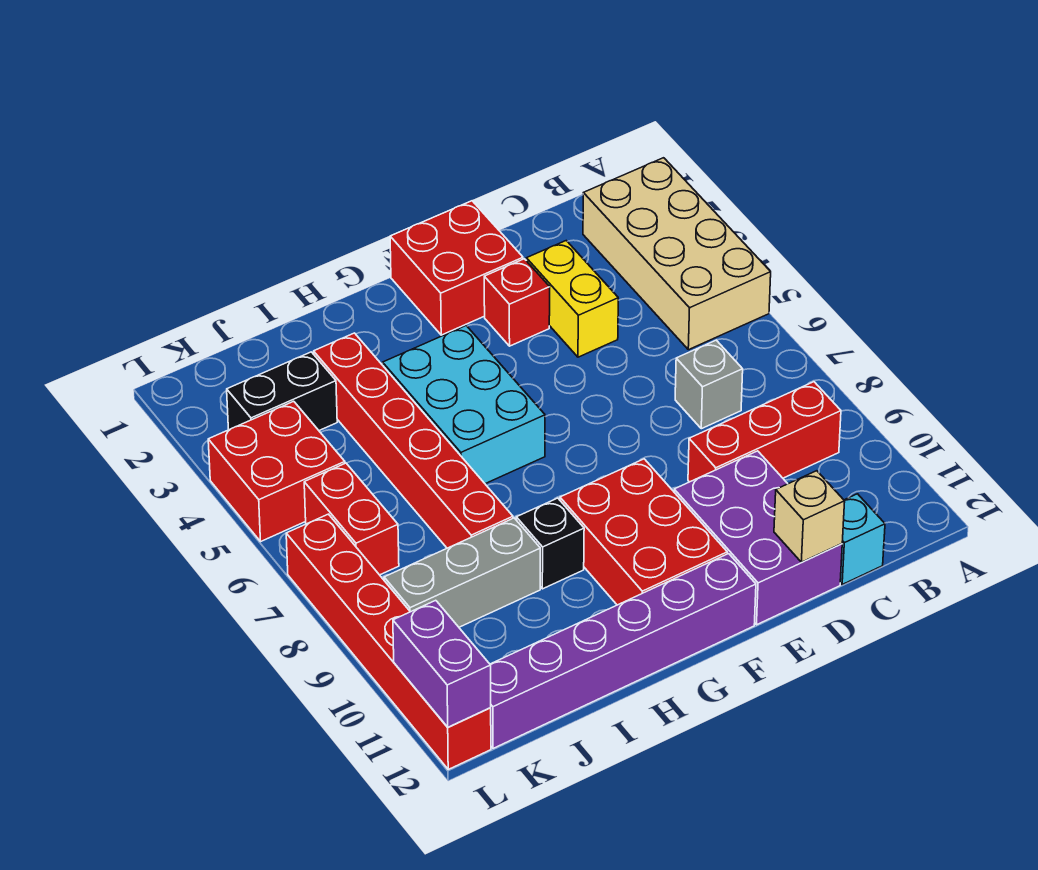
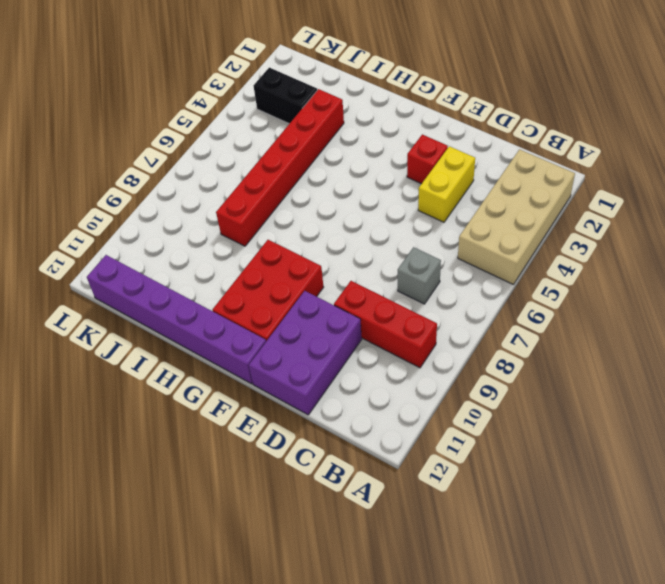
none -> cyan 1x1 brick [840,494,885,584]
none -> red 2x2 brick [390,201,523,335]
none -> cyan 2x3 brick [383,326,545,484]

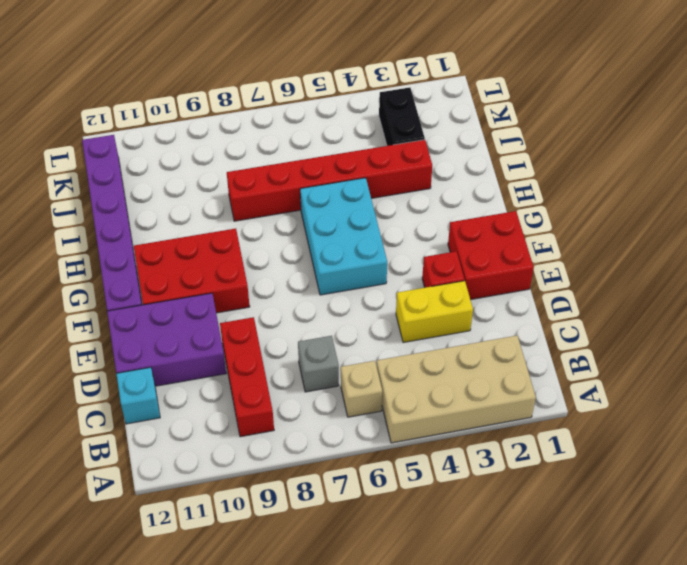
tan 1x1 brick [341,361,382,417] -> tan 1x1 brick moved to [774,471,845,562]
cyan 2x3 brick [300,178,387,295] -> cyan 2x3 brick turned to [383,326,545,484]
none -> black 1x1 brick [516,498,584,589]
none -> grey 1x3 brick [384,518,540,627]
none -> red 2x2 brick [208,401,345,541]

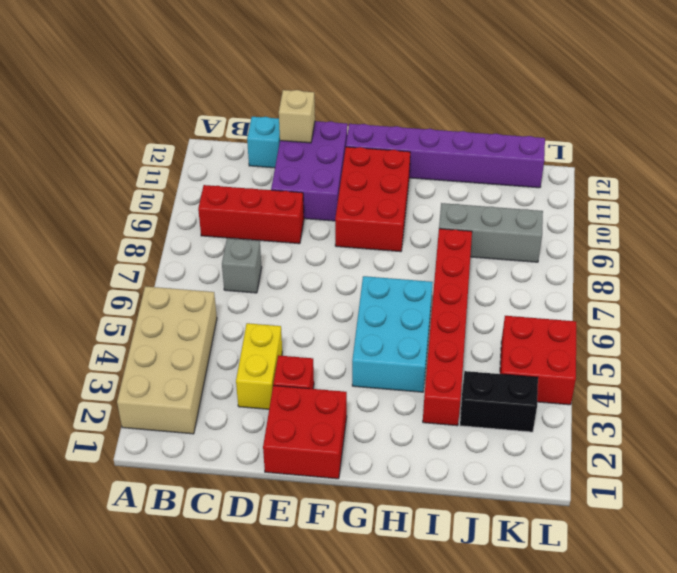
none -> black 1x1 brick [516,498,584,589]
none -> red 1x2 brick [304,463,399,575]
none -> red 1x6 brick [286,514,491,769]

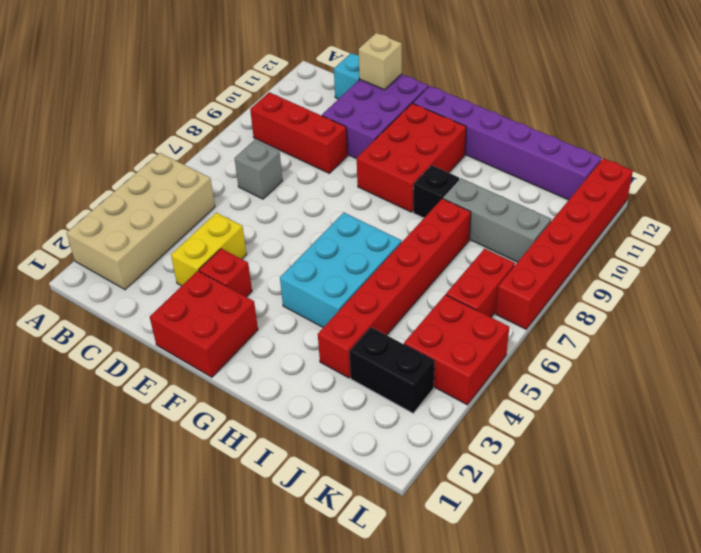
none -> purple 1x2 brick [393,600,491,727]

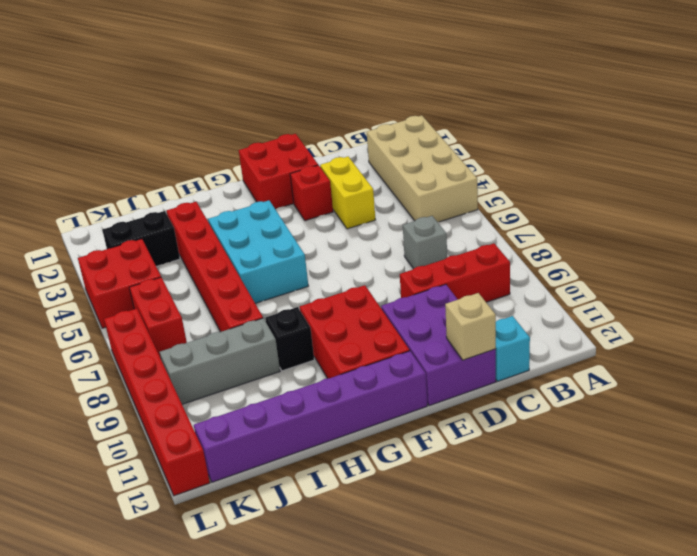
none -> purple 1x2 brick [393,600,491,727]

